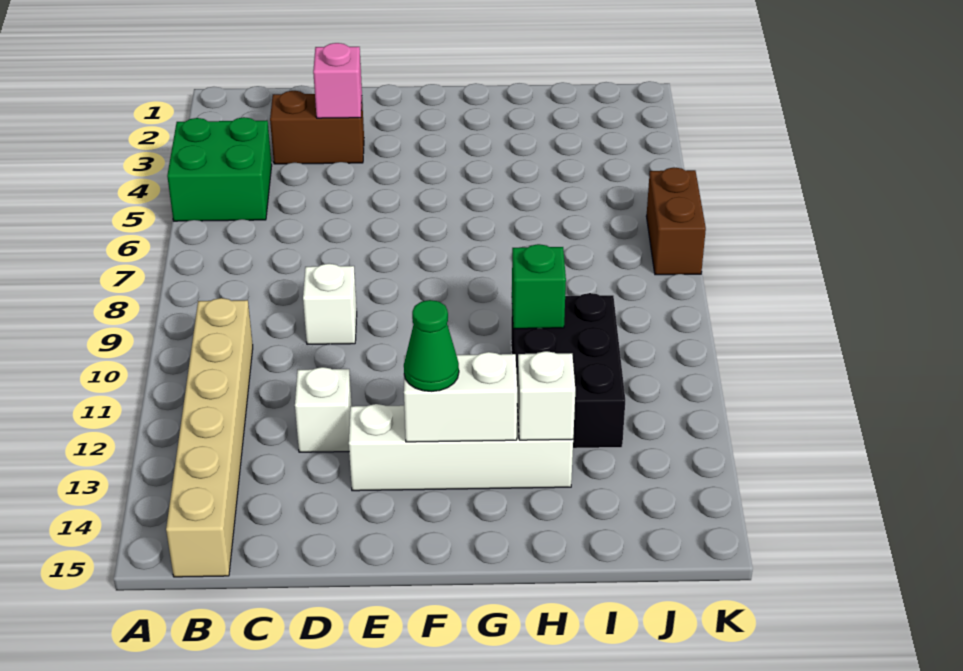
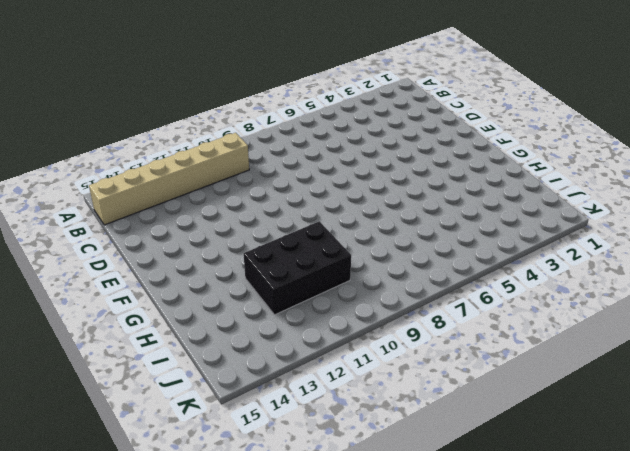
none -> green 2x2 brick [167,117,272,221]
none -> brown 1x2 brick [270,91,364,164]
none -> white 1x1 brick [303,264,357,344]

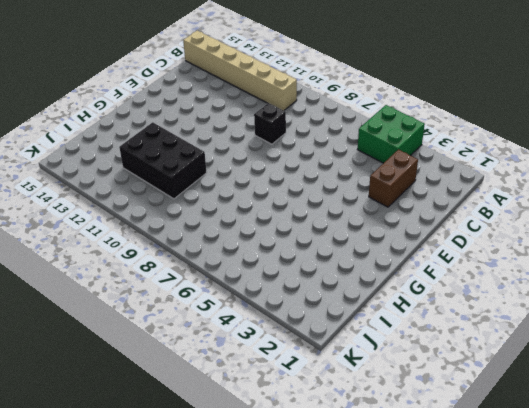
black 1x1 brick [254,103,286,144] -> white 1x1 brick [303,264,357,344]
none -> white 1x1 brick [295,367,352,452]
none -> white 1x4 brick [349,404,573,491]
none -> brown 1x2 brick [646,167,706,275]

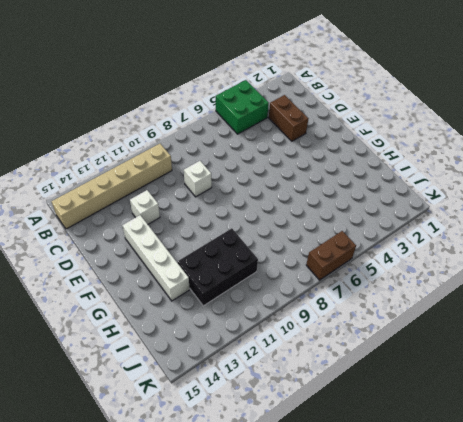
none -> pink 1x1 brick [313,43,362,118]
none -> white 1x2 brick [404,352,517,442]
none -> green 1x1 brick [512,244,566,329]

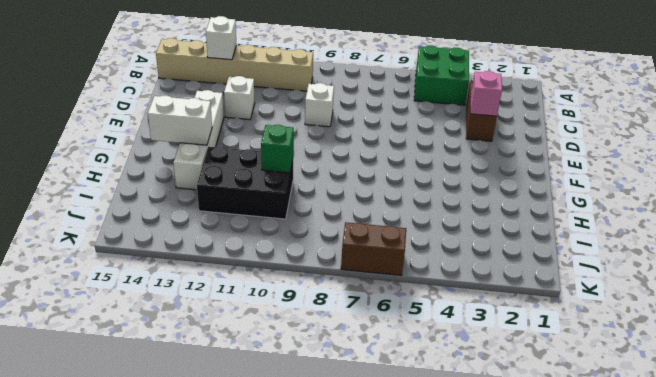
white 1x1 brick [206,16,236,60] -> white 1x1 brick moved to [517,351,575,440]
white 1x2 brick [148,95,212,145] -> white 1x2 brick turned to [404,352,517,442]
none -> green 1x1 cone [404,300,459,391]

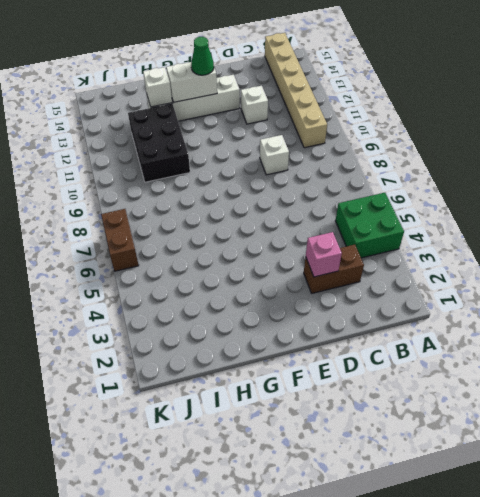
none -> green 1x1 brick [512,244,566,329]

